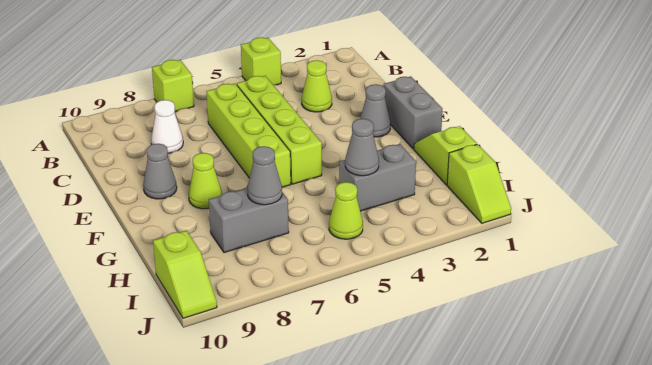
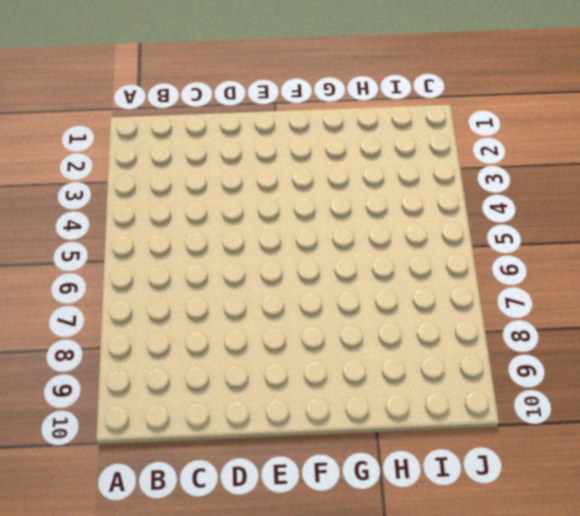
none -> lime 1x1 brick [241,37,281,85]
none -> lime 1x1 brick [152,60,194,112]
none -> lime 1x1 cone [302,60,332,112]

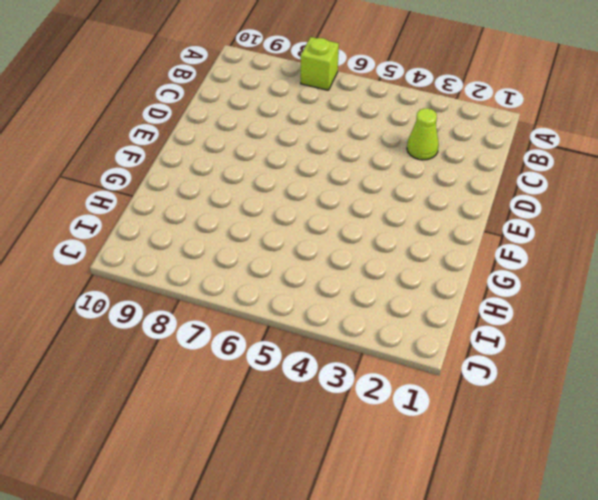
none -> lime 1x1 brick [241,37,281,85]
none -> lime 1x4 brick [237,76,322,184]
none -> lime 1x4 brick [206,84,291,187]

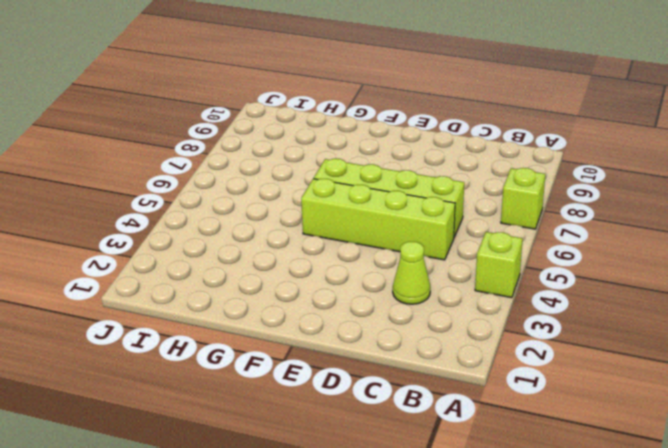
none -> white 1x1 cone [151,100,183,153]
none -> grey 1x2 brick [383,76,443,149]
none -> grey 1x1 cone [360,84,390,137]

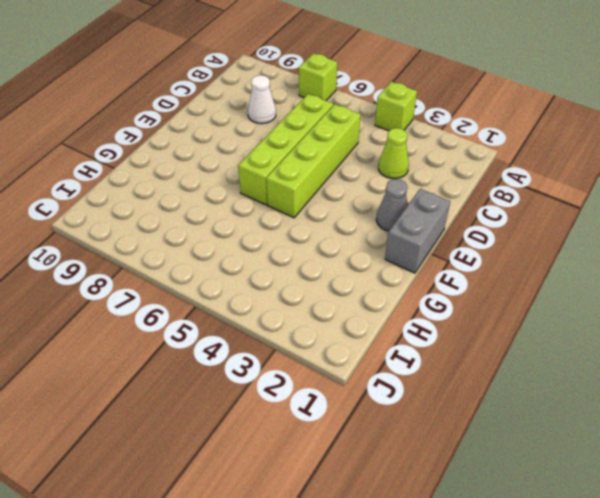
none -> grey 1x1 cone [143,144,177,199]
none -> lime 1x1 cone [189,153,222,209]
none -> lime 1x2 slope [414,126,477,185]

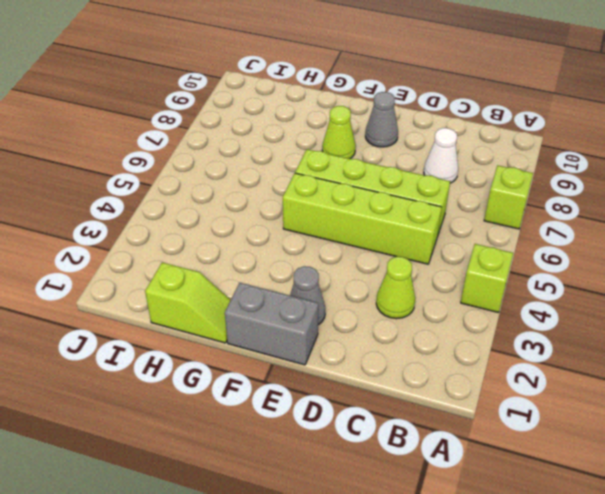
none -> grey 1x2 brick [339,144,416,211]
none -> grey 1x2 brick [209,188,289,253]
none -> lime 1x2 slope [447,144,511,223]

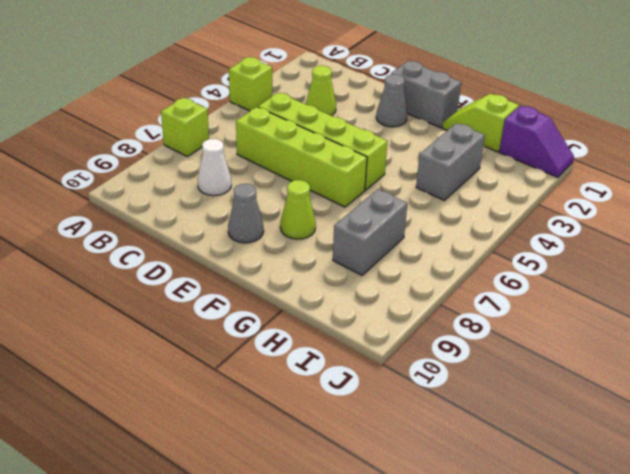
purple 1x2 slope [499,106,574,177] -> lime 1x2 slope [447,144,511,223]
none -> lime 1x1 cone [329,182,363,239]
none -> lime 1x2 slope [153,231,217,318]
none -> grey 1x1 cone [345,119,379,176]

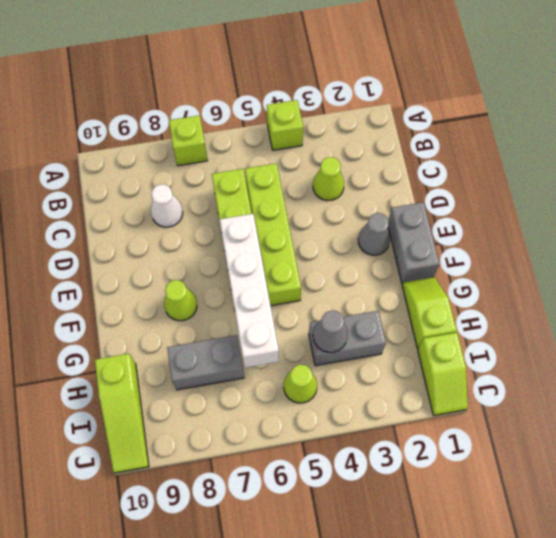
white 1x4 brick [219,214,279,368] -> none
lime 1x3 slope [95,354,149,473] -> lime 1x2 slope [153,231,217,318]
none -> grey 1x1 cone [143,144,177,199]
none -> grey 1x1 cone [247,146,282,205]

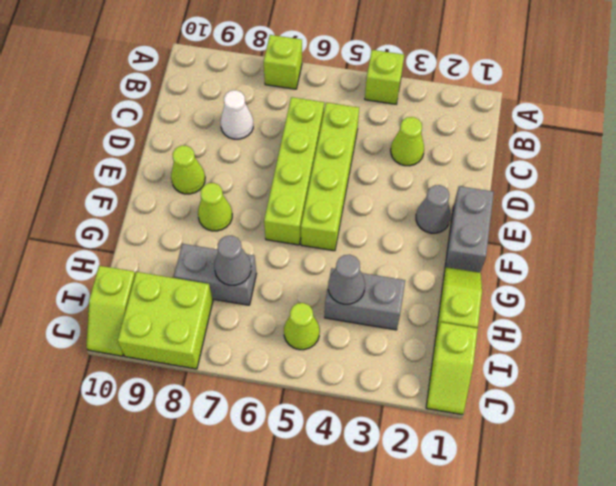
lime 1x1 cone [171,145,205,194] -> grey 1x1 cone [143,144,177,199]
lime 2x2 brick [118,272,213,369] -> none

